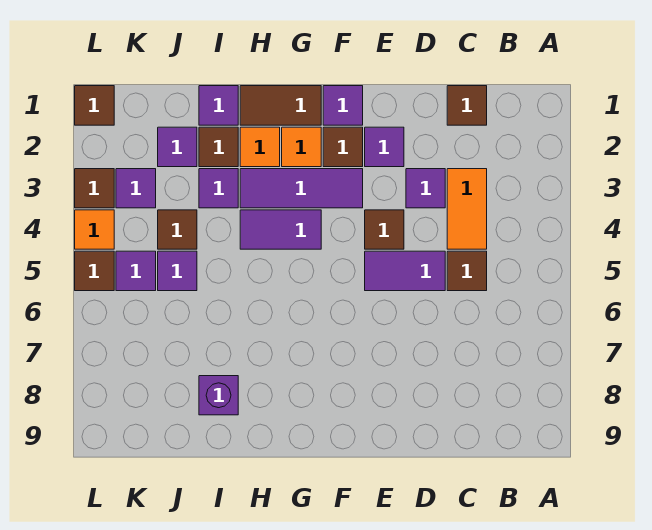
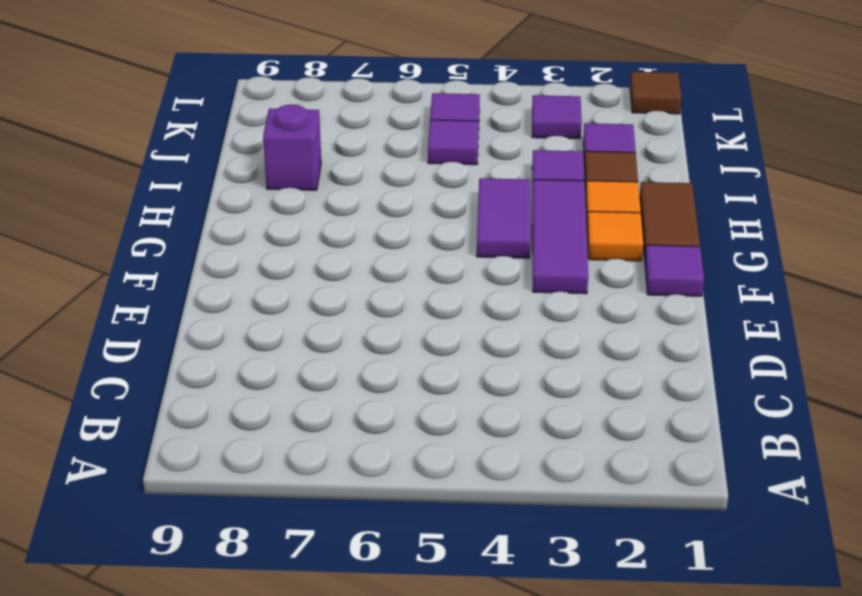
none -> brown 1x1 tile [447,86,487,125]
none -> orange 1x2 tile [447,169,487,249]
none -> brown 1x1 tile [447,251,487,291]

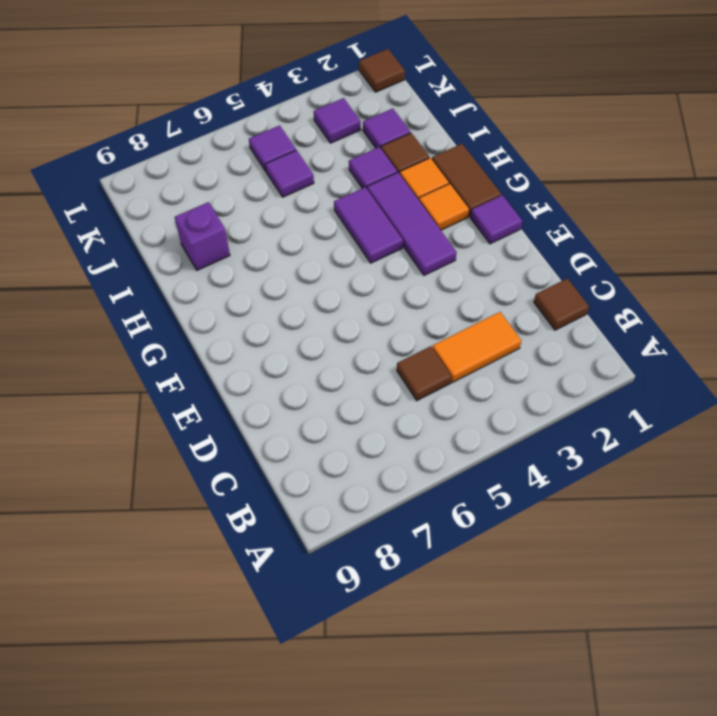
none -> purple 1x1 tile [406,169,445,208]
none -> purple 1x2 tile [365,251,445,291]
none -> purple 1x1 tile [365,127,404,167]

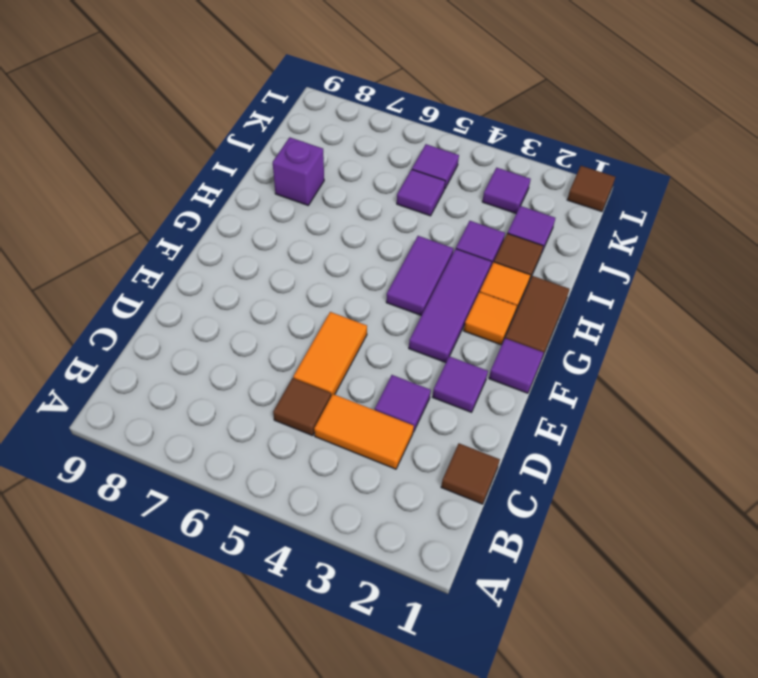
orange 1x2 tile [293,312,367,396] -> purple 1x2 tile [365,251,445,291]
none -> brown 1x1 tile [365,210,404,249]
none -> brown 1x1 tile [323,127,363,167]
none -> purple 1x1 tile [199,86,238,125]

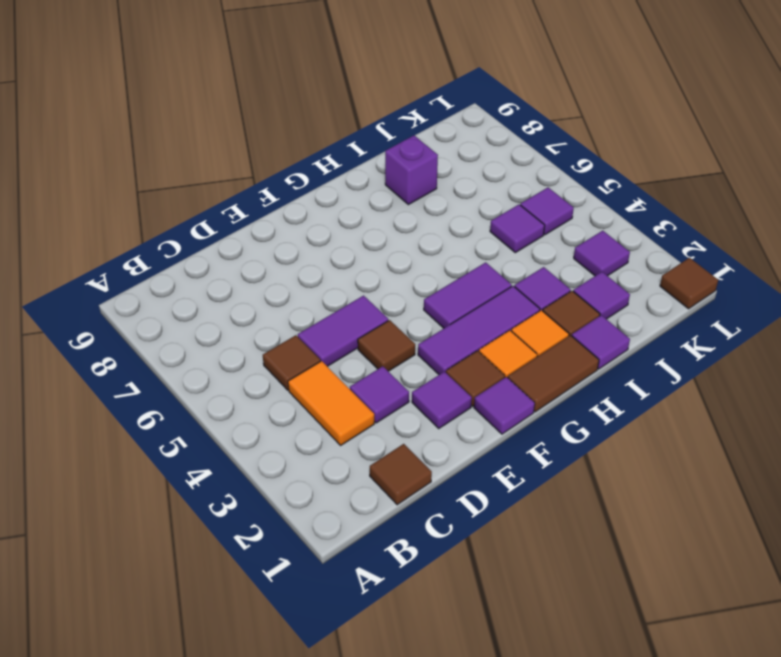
none -> brown 1x1 tile [158,210,197,249]
none -> brown 1x1 tile [75,169,114,208]
none -> orange 1x1 tile [75,210,114,249]

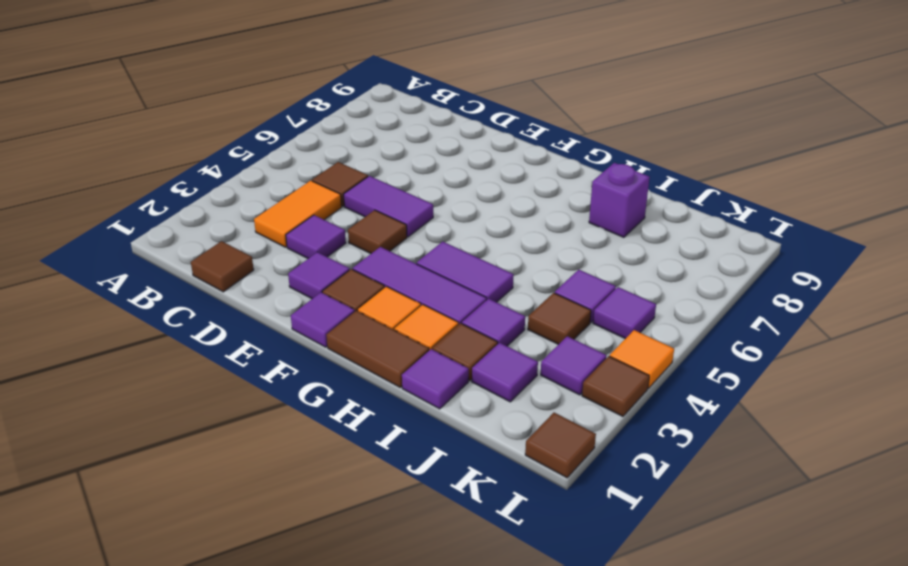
none -> brown 1x1 tile [75,251,114,291]

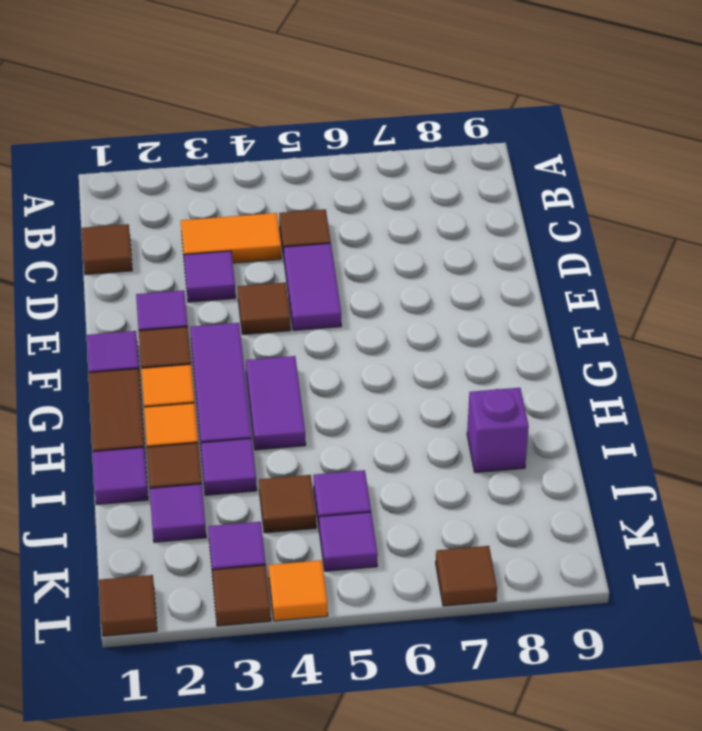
brown 1x1 tile [436,546,497,606] -> brown 1x1 tile moved to [75,251,114,291]

